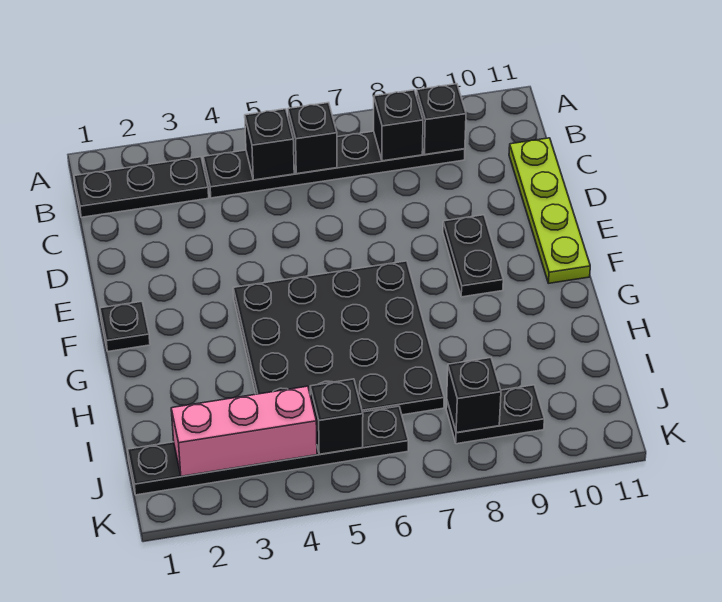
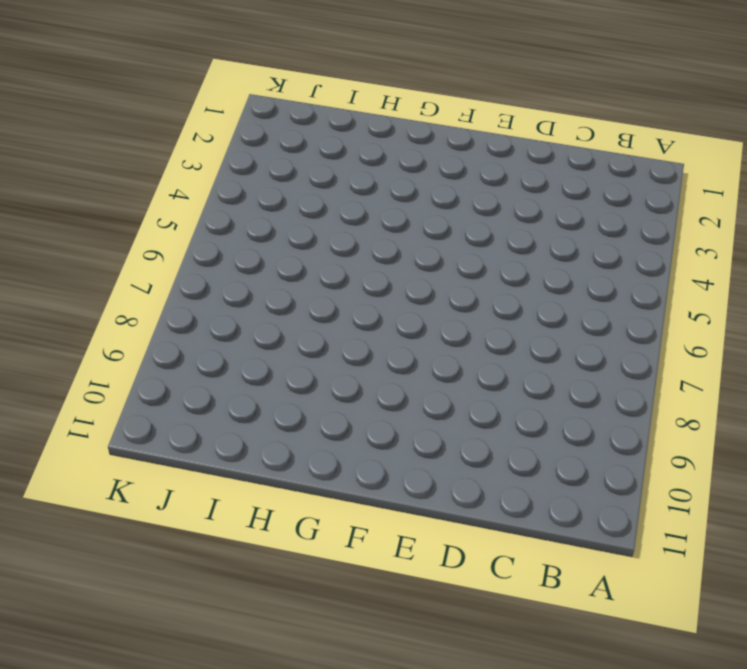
none -> black 1x3 plate [74,157,209,217]
none -> black 1x6 plate [203,131,465,198]
none -> lime 1x4 plate [509,138,590,283]

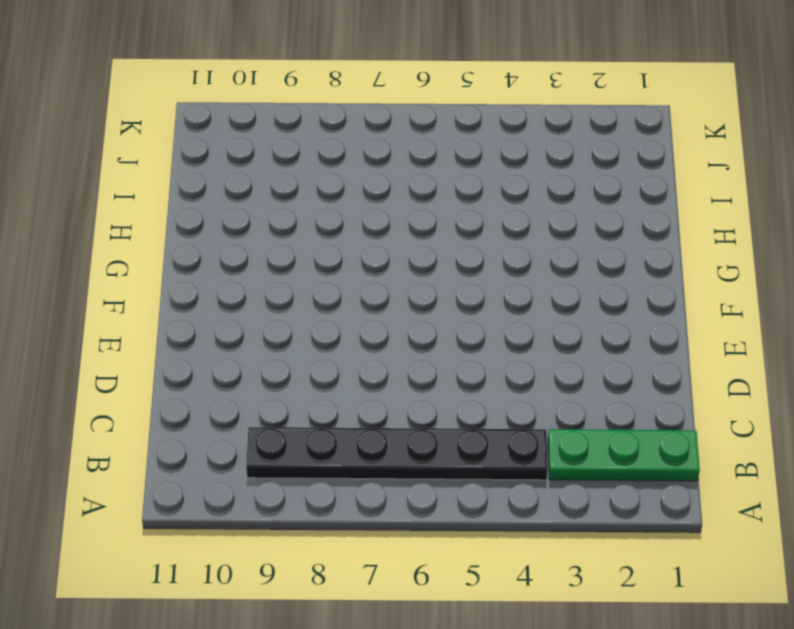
green 1x3 plate [548,429,700,481] -> black 1x3 plate [74,157,209,217]
none -> lime 1x4 plate [509,138,590,283]
none -> black 1x2 plate [443,215,503,297]
none -> black 1x1 plate [100,301,150,351]

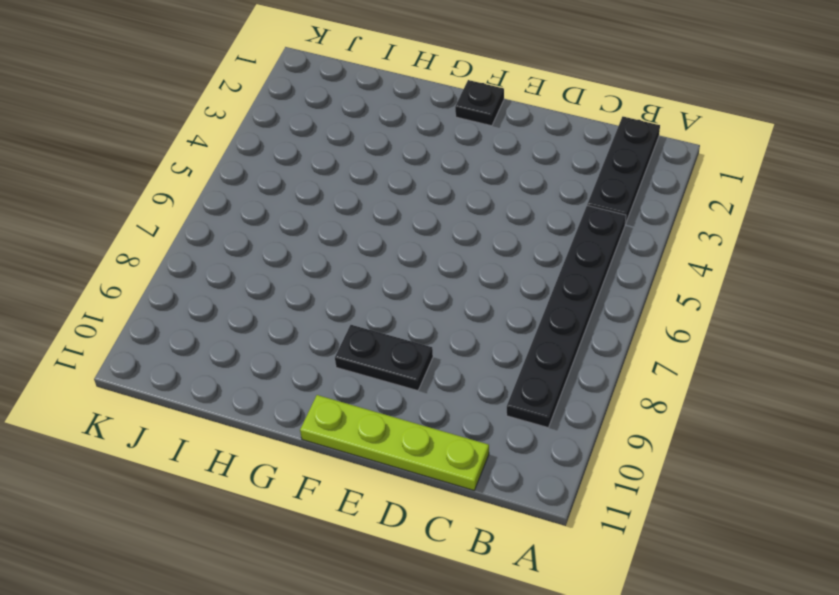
none -> black 4x4 plate [233,261,444,415]
none -> black 1x6 plate [128,406,408,495]
none -> black 1x2 plate [446,385,544,444]

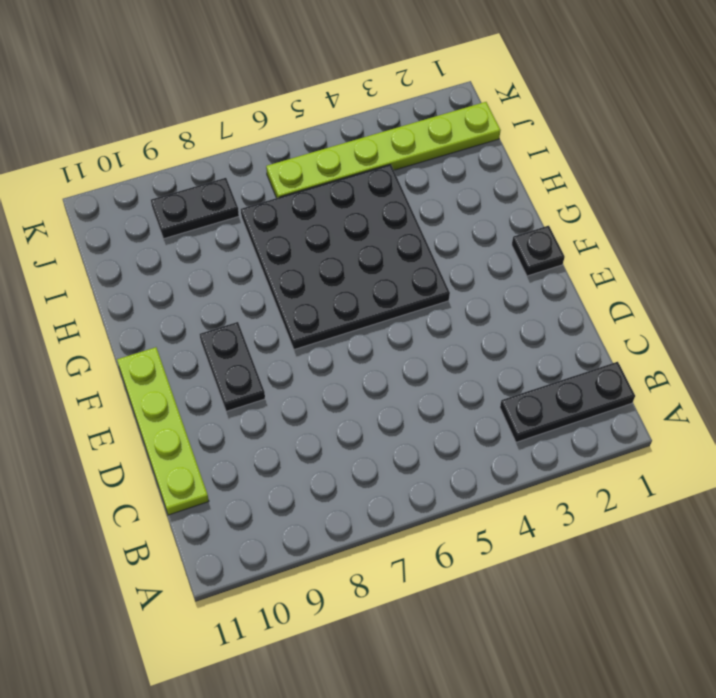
lime 1x6 plate [266,102,501,198] -> black 1x6 plate [128,406,408,495]
none -> black 1x6 plate [203,131,465,198]
none -> black 1x1 brick [245,109,294,180]
none -> black 1x1 brick [288,103,337,174]

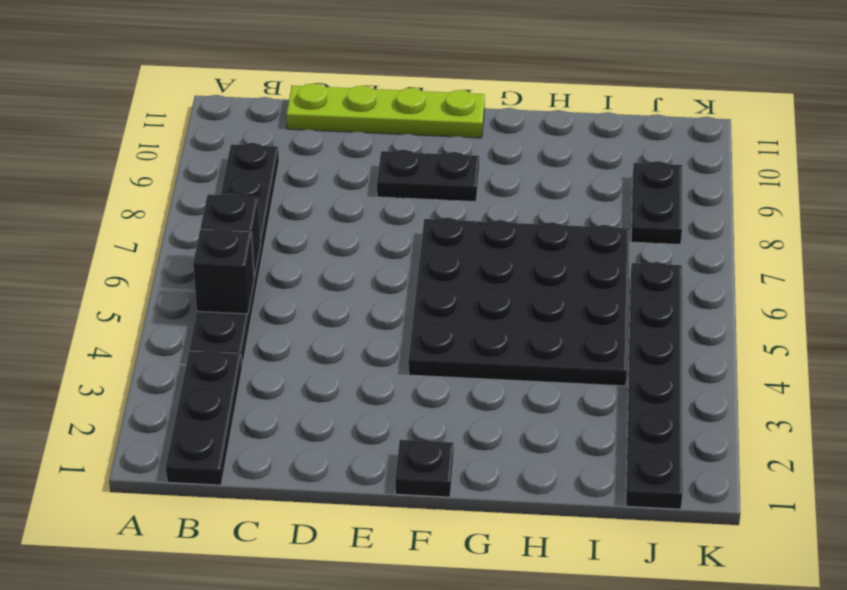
none -> black 1x1 brick [374,90,423,161]
none -> black 1x1 brick [416,84,466,155]
none -> pink 1x3 brick [171,386,317,476]

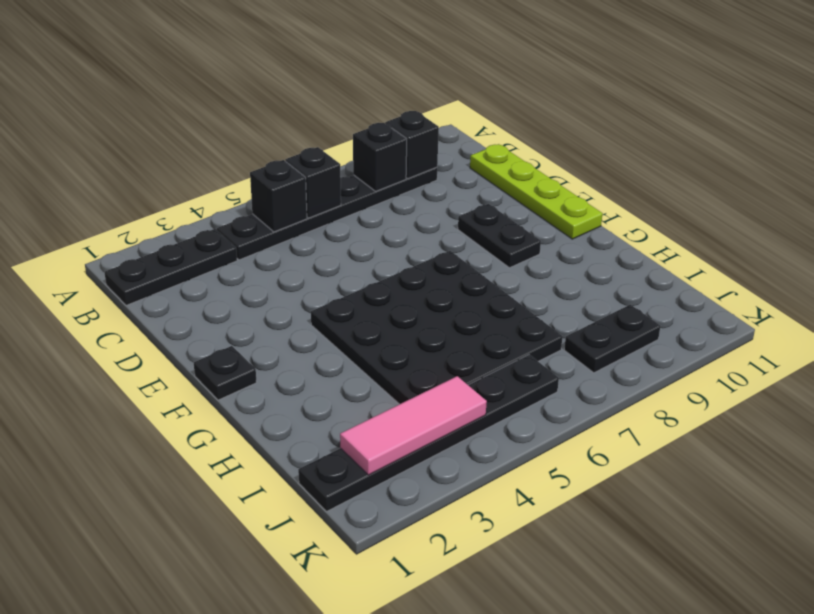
pink 1x3 tile [340,376,487,475] -> pink 1x3 brick [171,386,317,476]
none -> black 1x1 brick [310,379,363,454]
none -> black 1x1 brick [447,358,501,433]

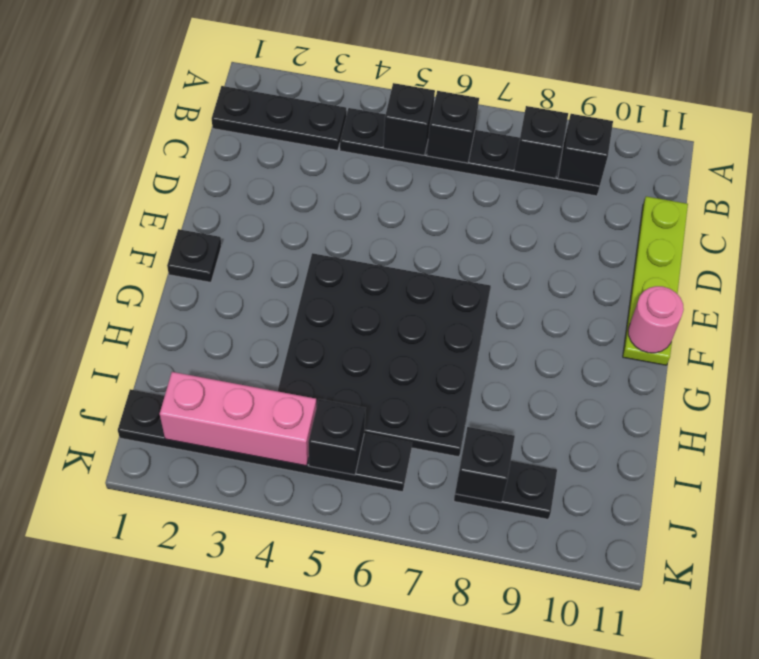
pink 1x1 round brick [628,286,684,353] -> none
none -> black 1x2 plate [443,215,503,297]

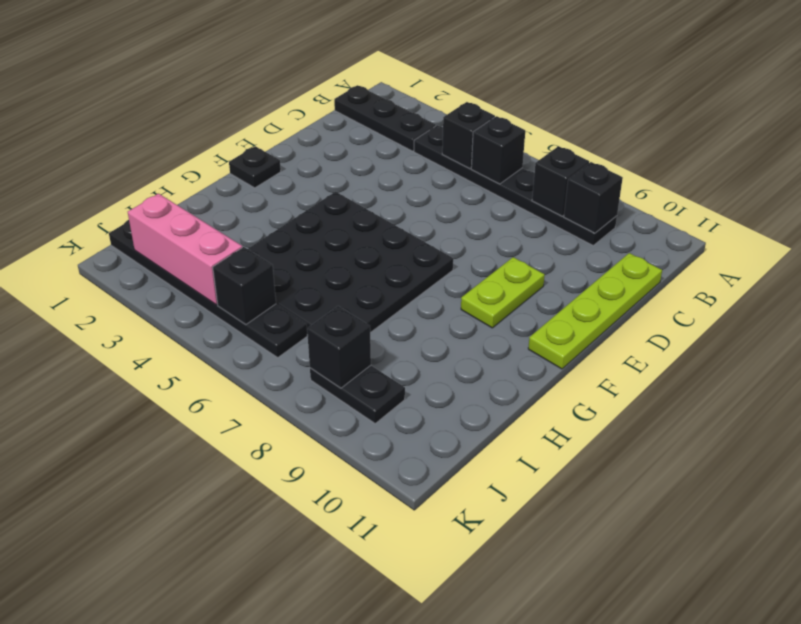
lime 1x2 plate [461,257,545,328] -> black 1x2 plate [443,215,503,297]

